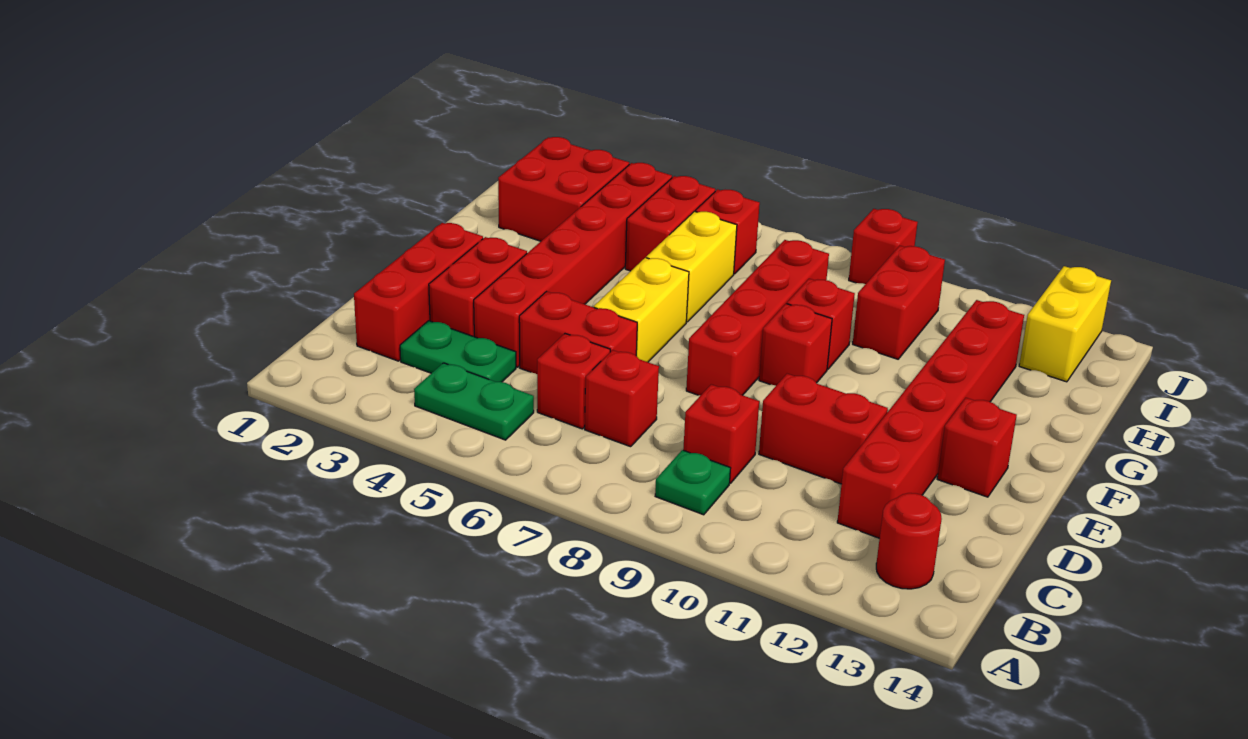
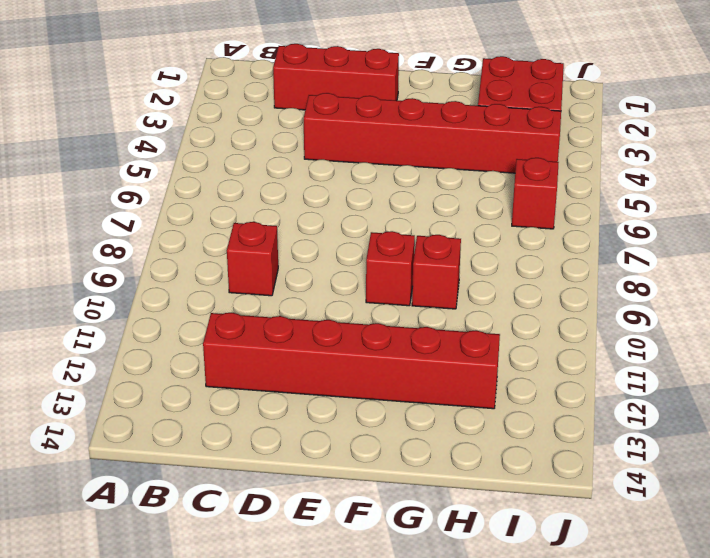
none -> green 1x2 plate [414,363,534,440]
none -> green 1x1 plate [655,450,731,515]
none -> red 1x1 round brick [876,493,942,589]

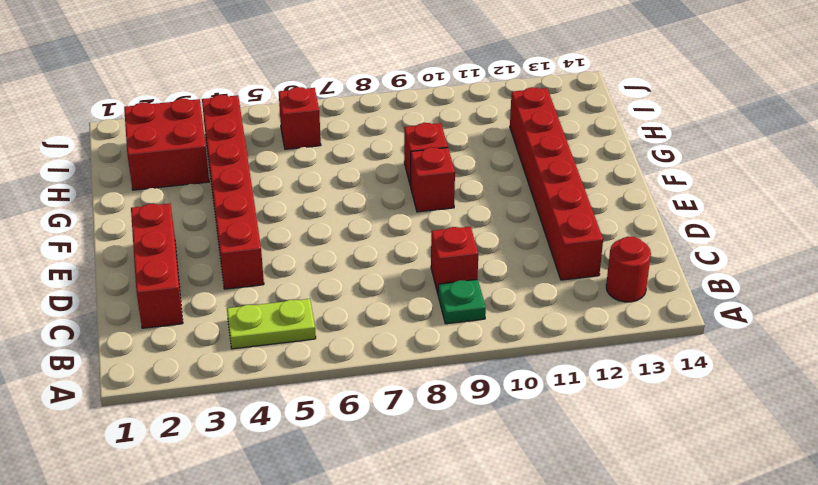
lime 1x2 plate [227,299,316,349] -> green 1x2 plate [414,363,534,440]
none -> green 1x2 plate [400,321,516,382]
none -> red 1x1 brick [537,334,610,429]
none -> red 1x1 brick [585,350,659,447]

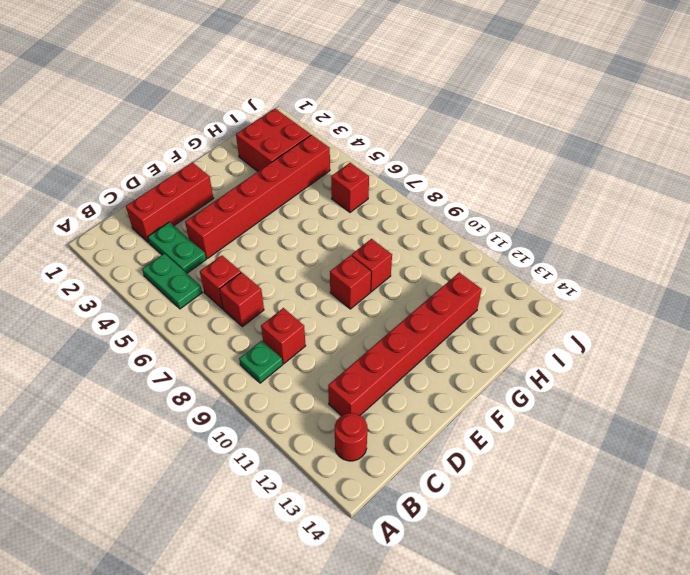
none -> red 1x2 brick [429,237,527,337]
none -> red 1x2 brick [519,291,637,374]
none -> red 1x2 brick [759,374,888,484]

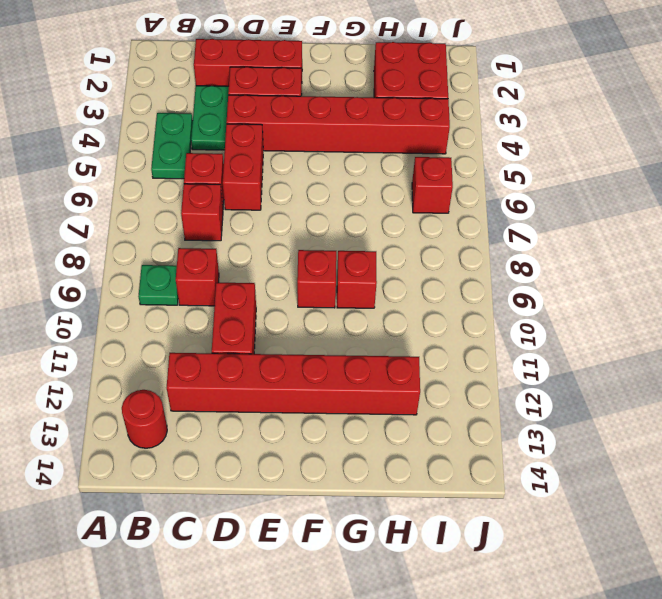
none -> yellow 1x2 brick [594,258,689,362]
none -> red 1x4 brick [686,240,829,396]
none -> red 1x1 brick [937,398,1017,497]

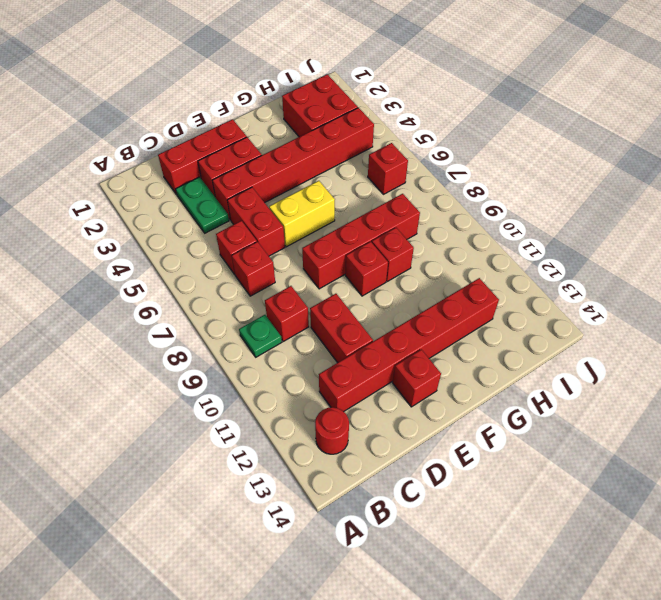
none -> green 1x2 plate [414,363,534,440]
none -> yellow 1x2 brick [646,211,737,322]
none -> red 1x2 brick [625,176,715,271]

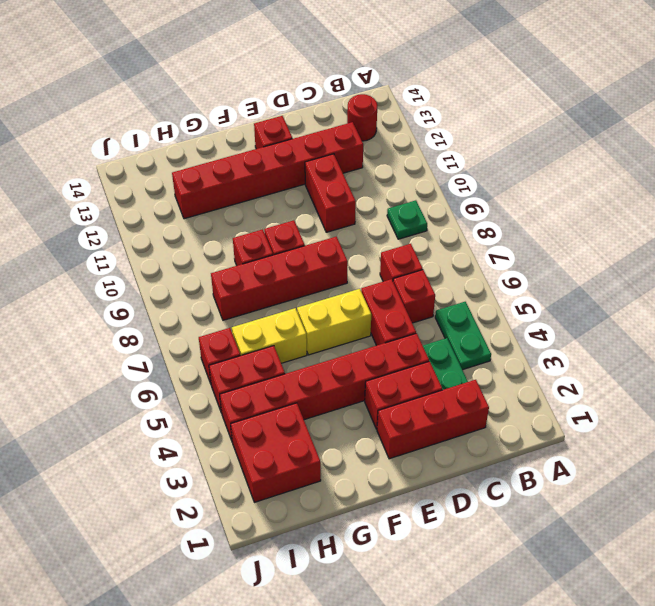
none -> red 1x1 brick [683,384,759,483]
none -> red 1x2 brick [853,246,945,359]
none -> yellow 1x2 brick [1019,266,1111,382]

